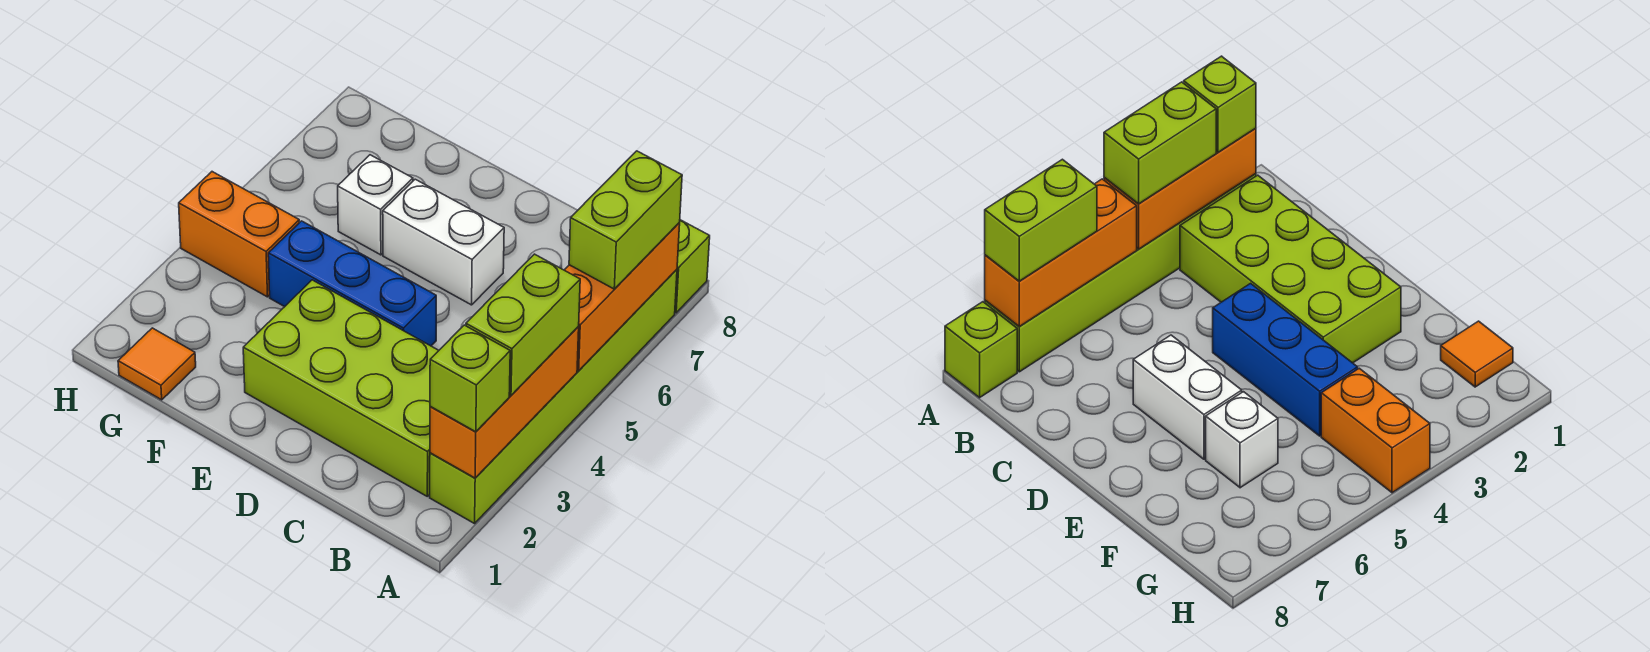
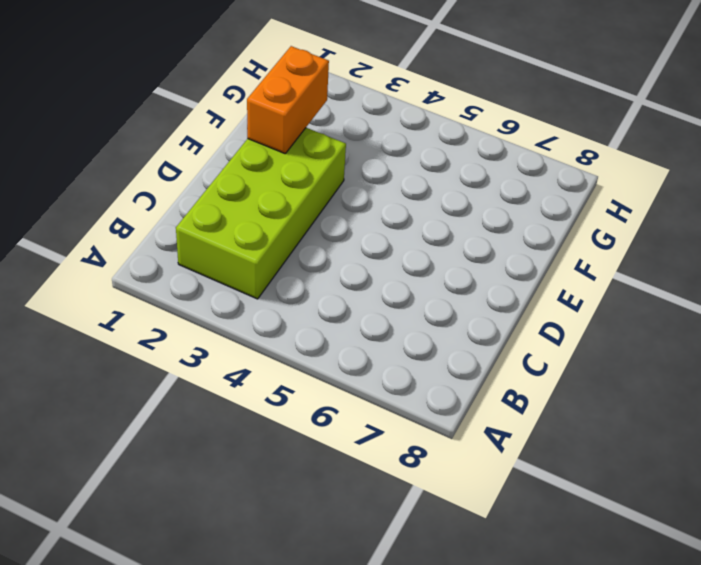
orange 1x2 brick [247,46,329,153] -> orange 1x2 brick moved to [179,172,299,297]
none -> lime 1x6 brick [430,270,677,524]
none -> lime 1x1 brick [675,220,710,313]
none -> blue 1x3 brick [268,221,436,346]

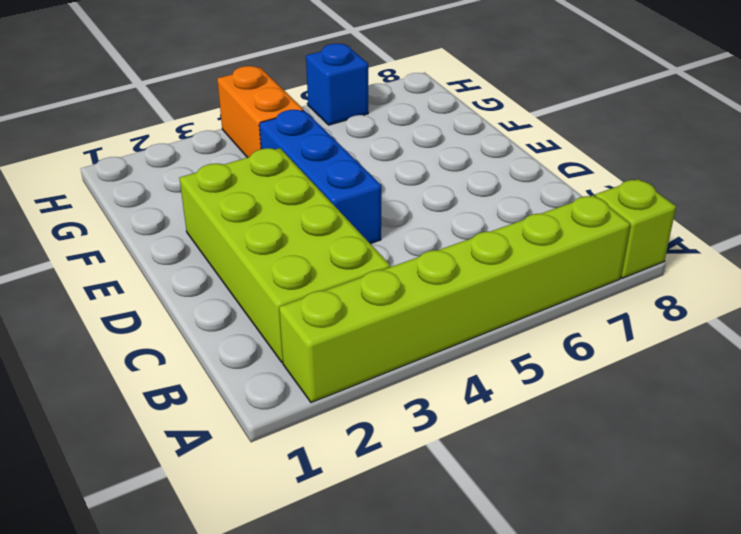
blue 1x1 brick [306,44,368,125] -> none
none -> white 1x2 brick [383,179,504,305]
none -> white 1x1 brick [338,155,413,255]
none -> orange 1x1 tile [118,328,196,400]

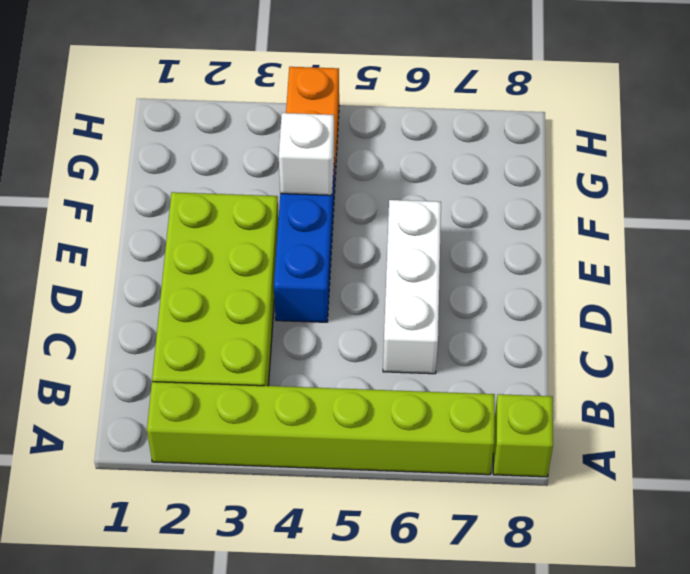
white 1x3 brick [383,200,441,374] -> white 1x2 brick [383,179,504,305]
white 1x1 brick [279,113,334,195] -> white 1x1 brick moved to [338,155,413,255]
none -> orange 1x1 tile [118,328,196,400]
none -> orange 1x3 brick [430,327,579,478]
none -> orange 1x3 brick [565,223,680,371]

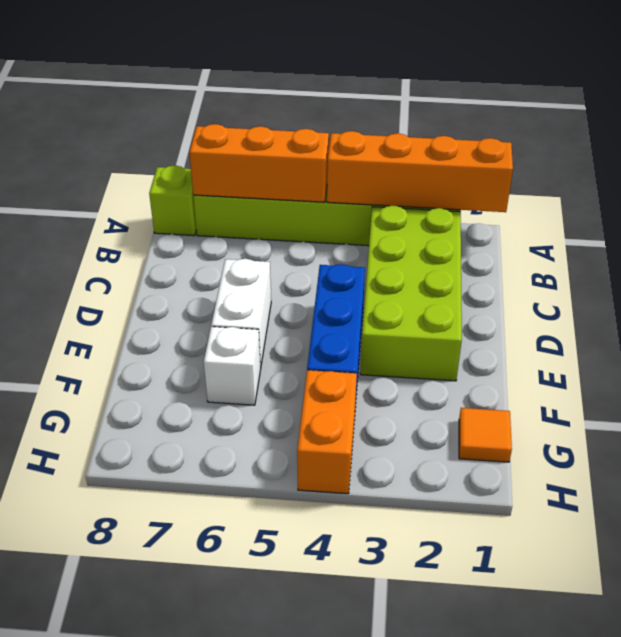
orange 1x4 brick [327,131,513,212] -> orange 1x3 brick [430,327,579,478]
none -> lime 1x1 brick [430,325,510,432]
none -> lime 1x2 brick [466,254,580,395]
none -> lime 1x2 brick [569,151,682,289]

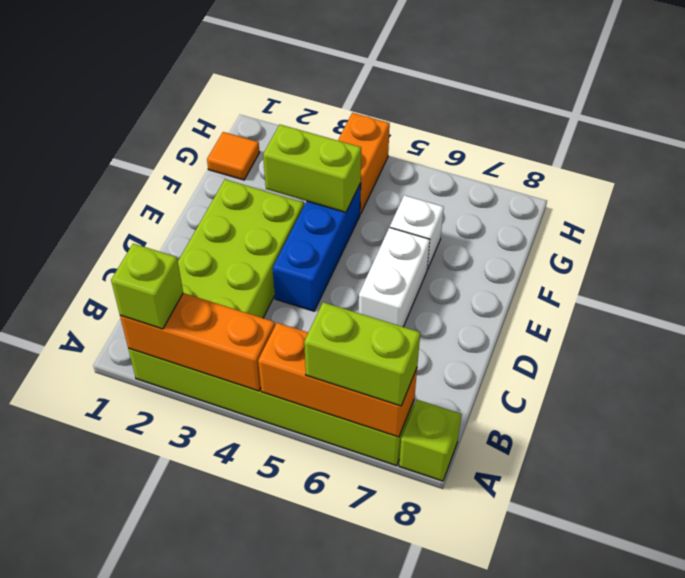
lime 1x2 brick [263,125,361,212] -> lime 1x2 brick moved to [466,254,580,395]

